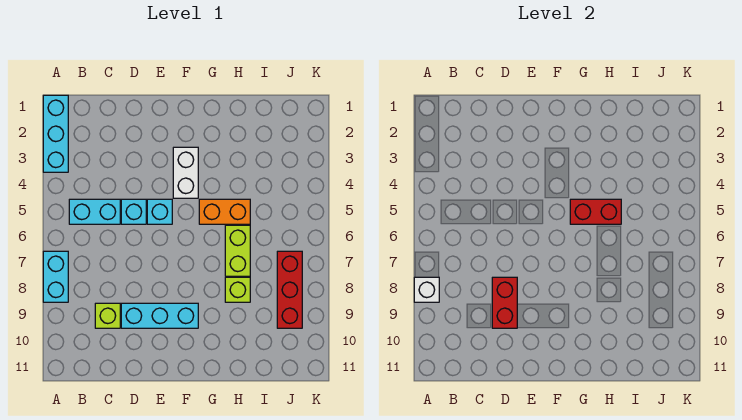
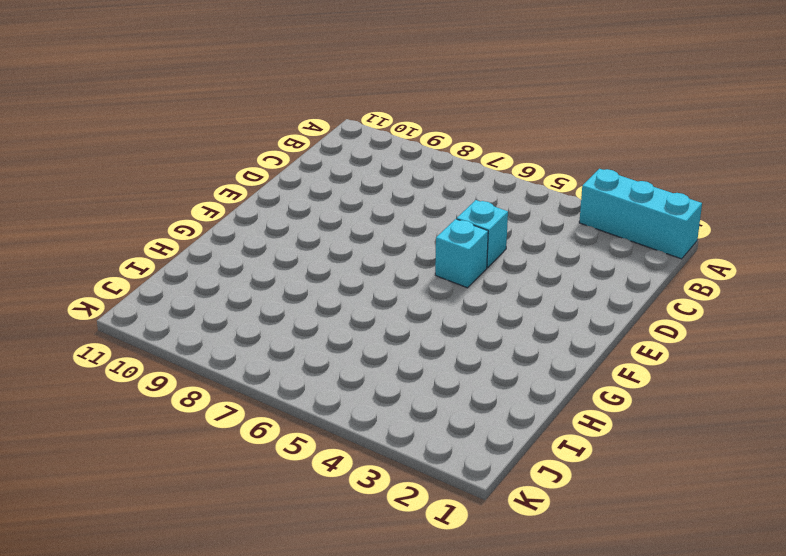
none -> cyan 1x2 brick [43,251,68,302]
none -> cyan 1x2 brick [69,199,120,224]
none -> lime 1x1 brick [95,303,120,328]

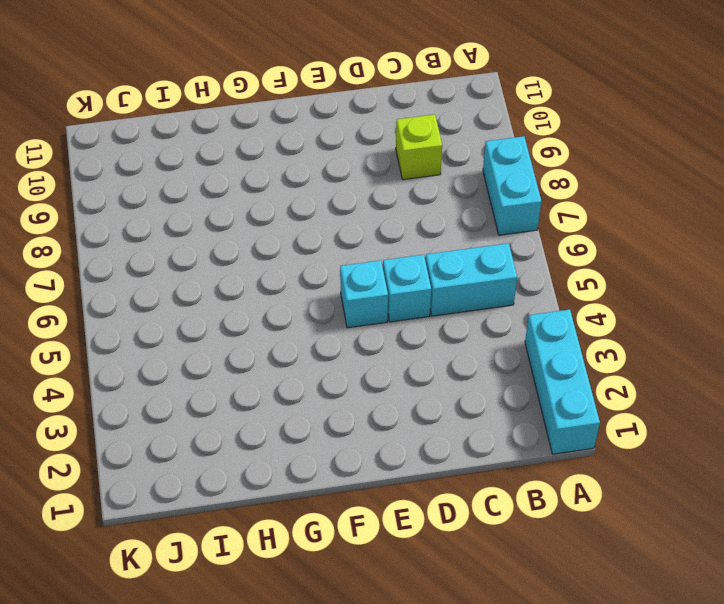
none -> cyan 1x3 brick [121,303,198,328]
none -> white 1x2 brick [173,147,198,198]
none -> orange 1x2 brick [199,199,250,224]

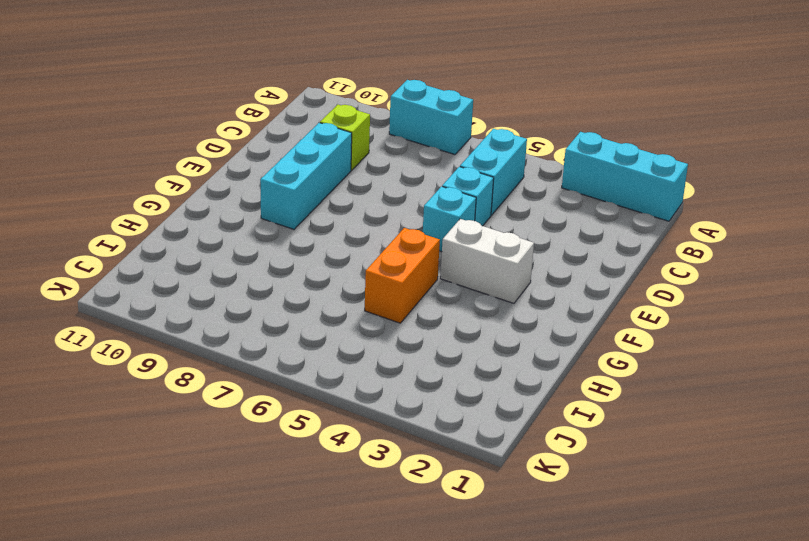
none -> lime 1x2 brick [225,225,250,276]
none -> lime 1x1 brick [225,277,250,302]
none -> red 1x3 brick [277,251,302,328]

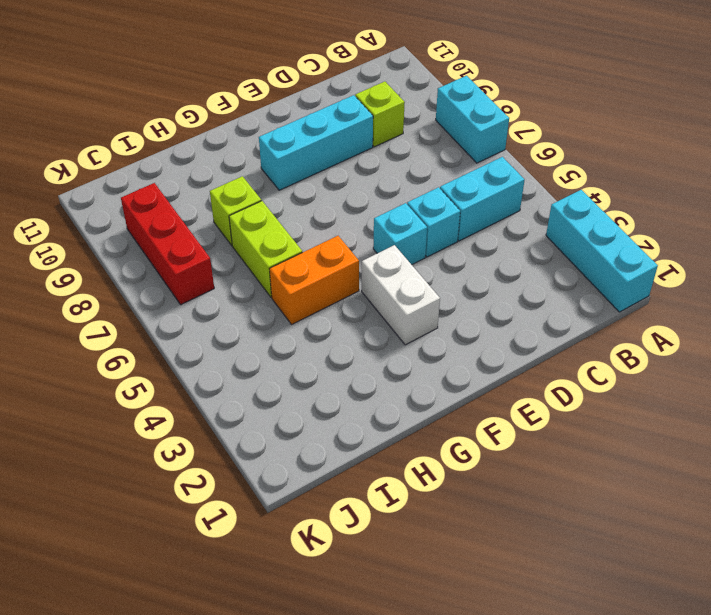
none -> white 1x1 brick [414,277,439,302]
none -> red 1x2 brick [492,277,517,328]
none -> red 1x2 brick [570,199,621,224]

